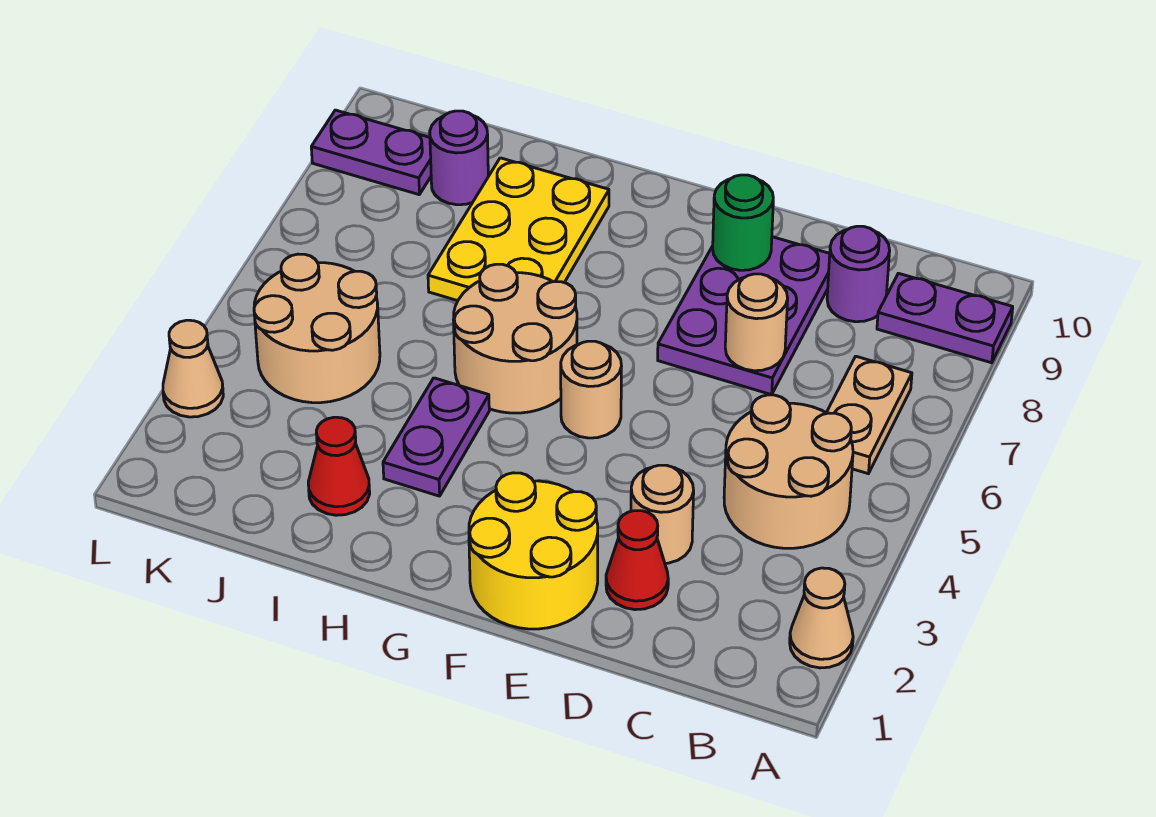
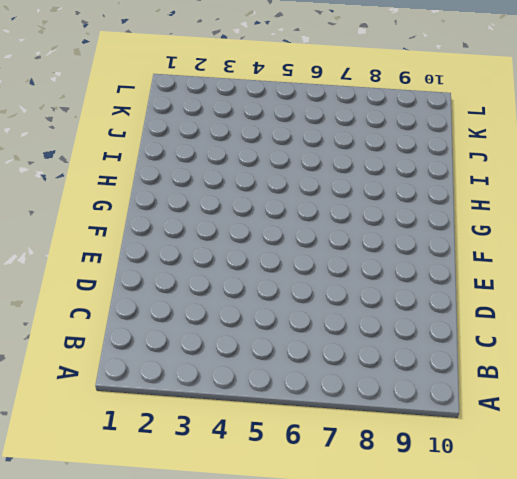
none -> tan 1x1 cone [790,568,853,668]
none -> purple 1x2 plate [877,273,1013,363]
none -> tan 2x2 round brick [724,395,853,548]

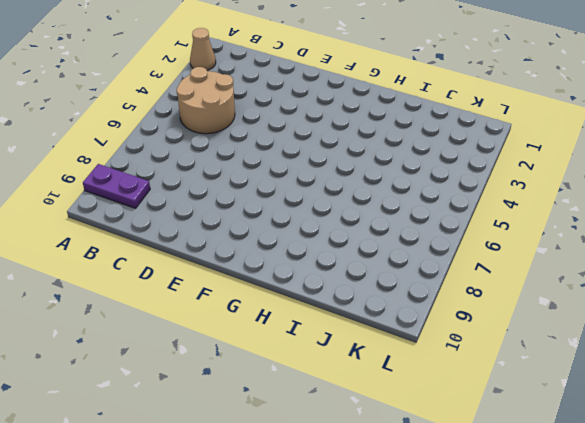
none -> tan 1x2 plate [827,356,912,474]
none -> purple 1x1 round brick [827,226,890,322]
none -> red 1x1 cone [606,511,668,610]

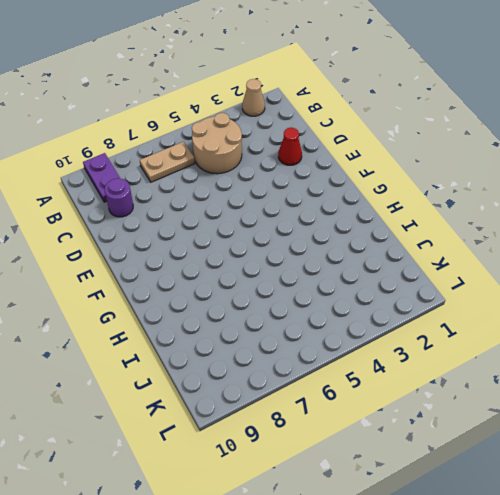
none -> tan 1x1 round brick [631,465,694,563]
none -> purple 2x3 plate [658,237,830,395]
none -> yellow 2x2 round brick [469,473,598,629]

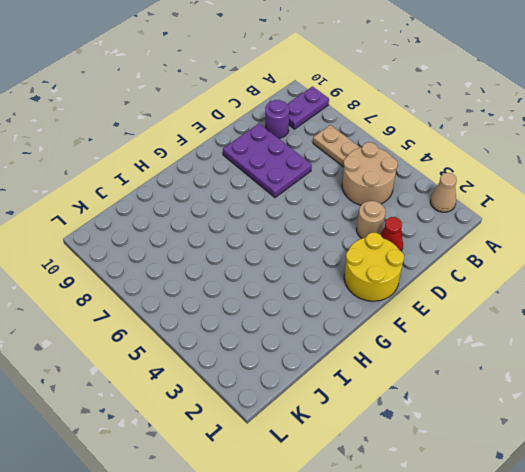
none -> tan 1x1 round brick [561,341,621,438]
none -> tan 2x2 round brick [454,264,577,413]
none -> purple 1x2 plate [383,378,489,496]

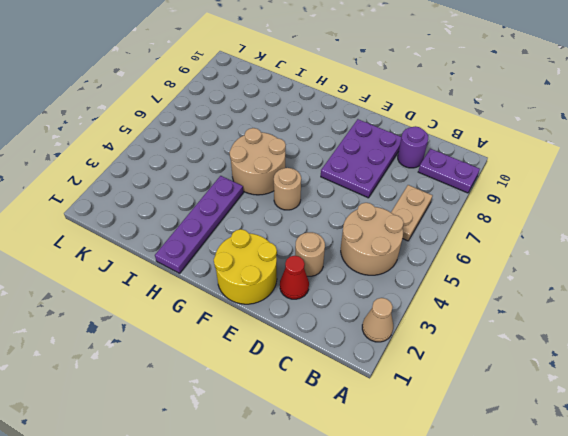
purple 1x4 plate [155,176,243,273] -> purple 1x2 plate [383,378,489,496]
none -> yellow 2x3 plate [428,158,609,301]
none -> red 1x1 cone [308,417,370,515]
none -> tan 2x2 round brick [254,254,380,403]

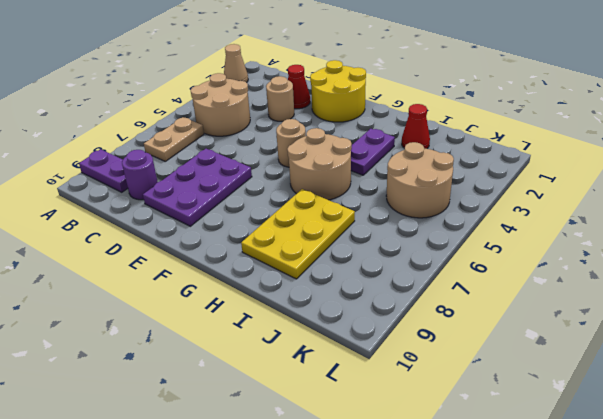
none -> purple 1x1 round brick [430,111,488,205]
none -> purple 1x2 plate [311,110,431,195]
none -> tan 1x1 cone [163,320,223,417]

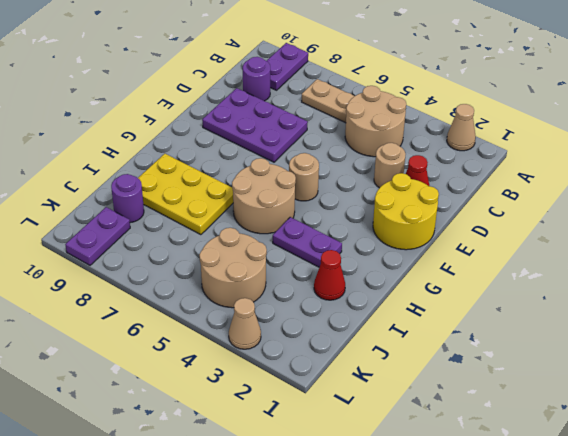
none -> tan 1x1 round brick [725,274,788,371]
none -> green 1x1 round brick [713,175,773,270]

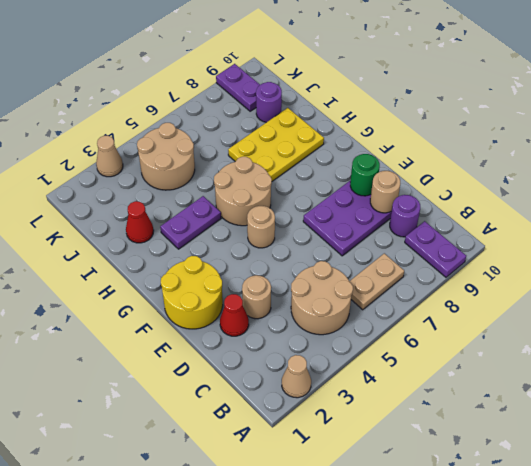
tan 1x1 round brick [370,171,400,213] -> tan 1x1 round brick moved to [725,274,788,371]

